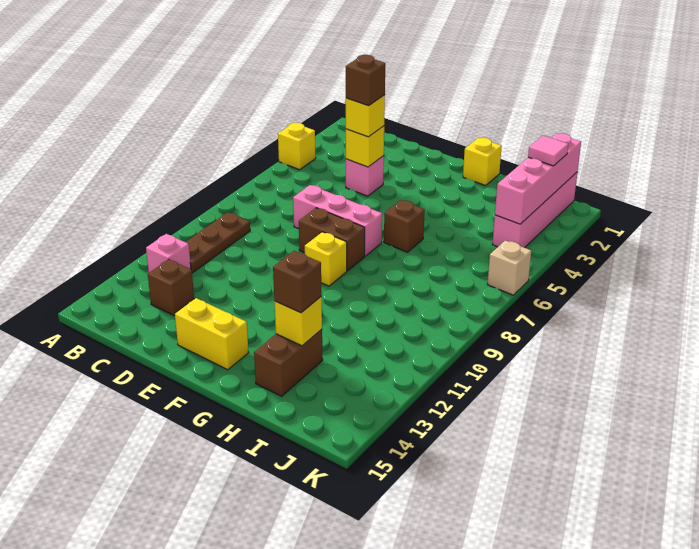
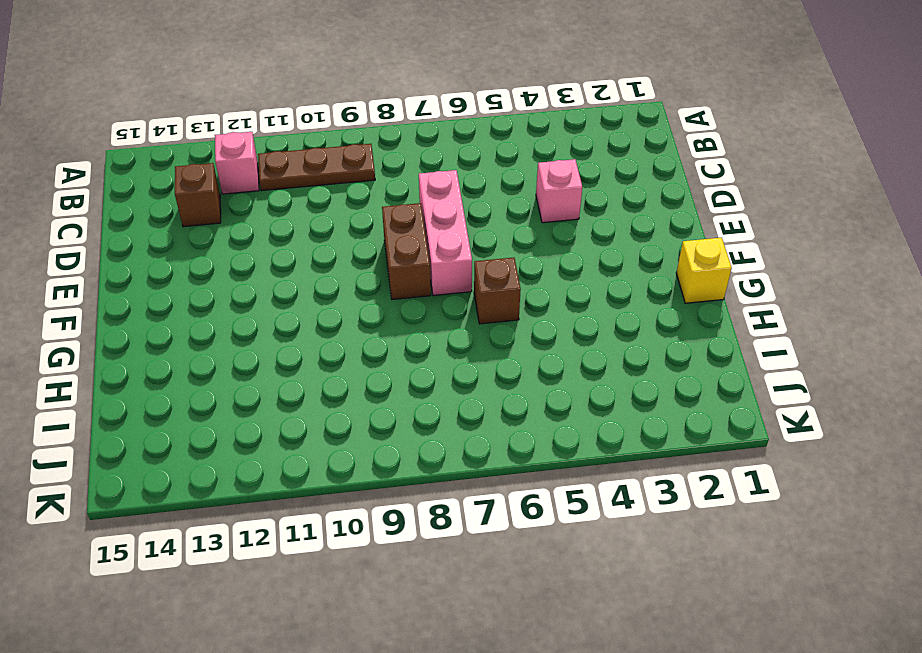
none -> yellow 1x1 brick [278,123,316,170]
none -> yellow 1x2 brick [175,298,249,370]
none -> yellow 1x1 brick [305,232,347,286]

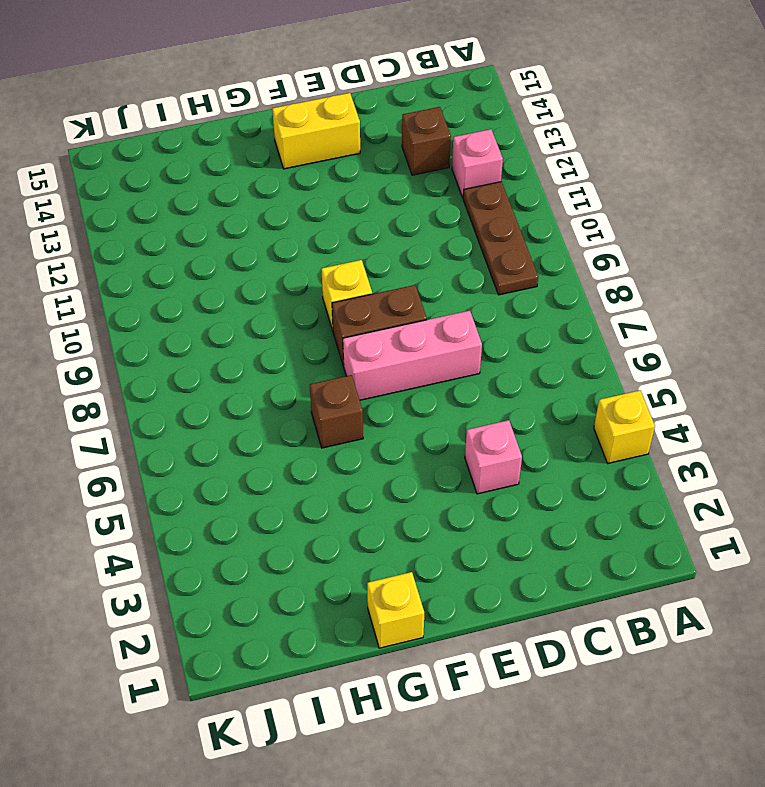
none -> brown 1x2 brick [254,329,323,396]
none -> pink 1x4 brick [492,173,577,248]
none -> tan 1x1 brick [488,240,531,295]

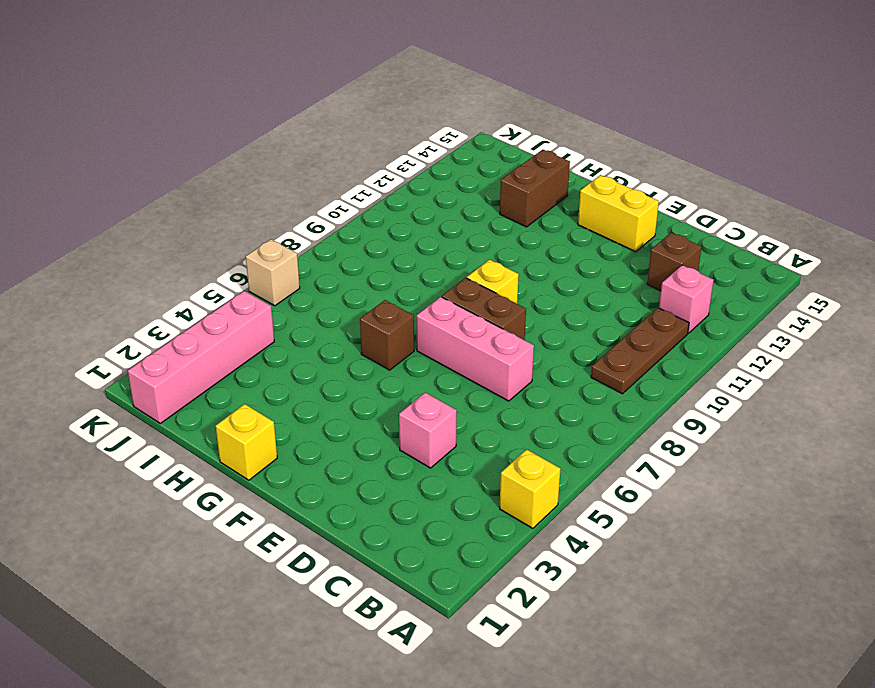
none -> yellow 1x1 brick [346,126,384,167]
none -> yellow 1x1 brick [274,297,322,346]
none -> pink 1x4 brick [495,133,581,224]

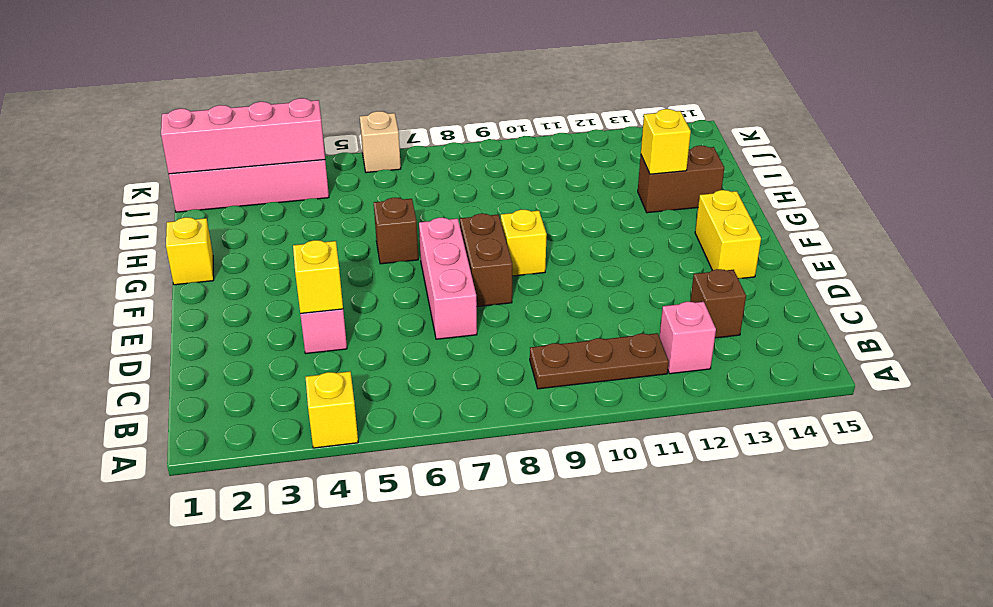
none -> yellow 1x1 brick [346,95,385,137]
none -> brown 1x1 brick [273,251,321,313]
none -> pink 1x1 tile [528,135,568,166]

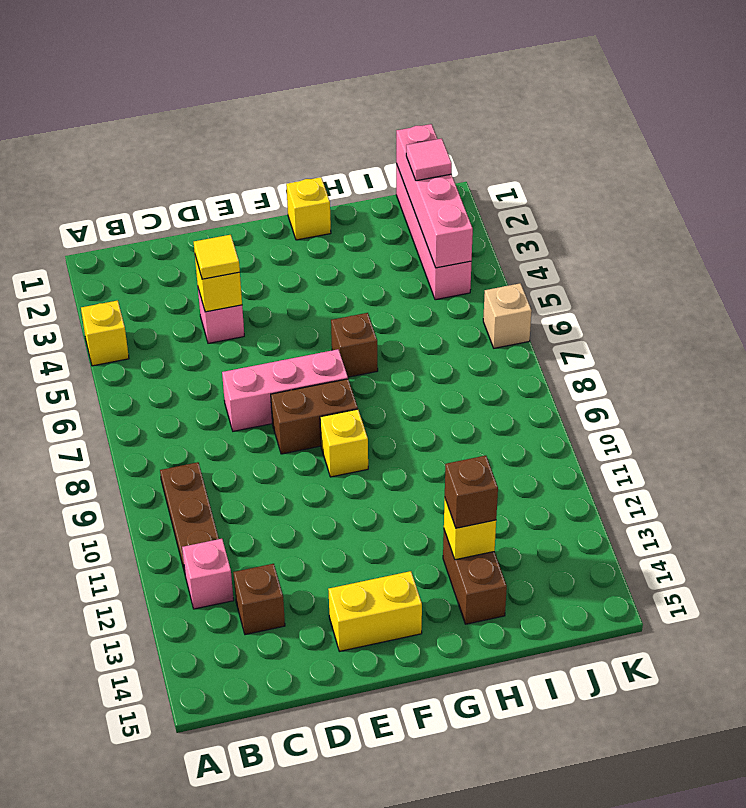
yellow 1x1 tile [194,235,240,279] -> yellow 1x1 brick [346,95,385,137]
none -> brown 1x1 brick [346,55,385,106]

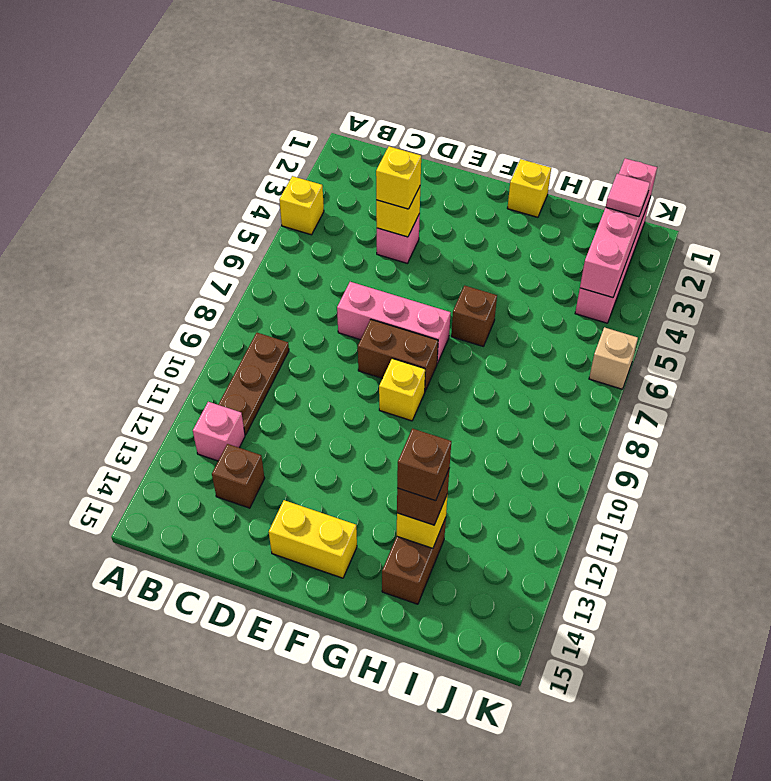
brown 1x1 brick [397,429,451,501] -> brown 1x1 brick moved to [346,55,385,106]

